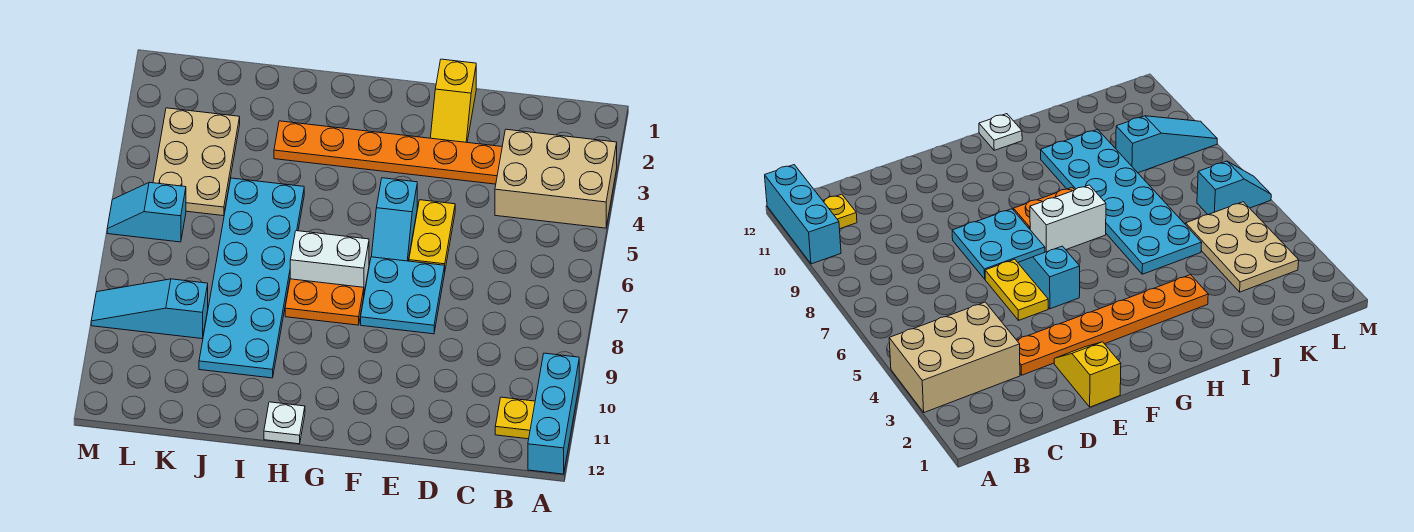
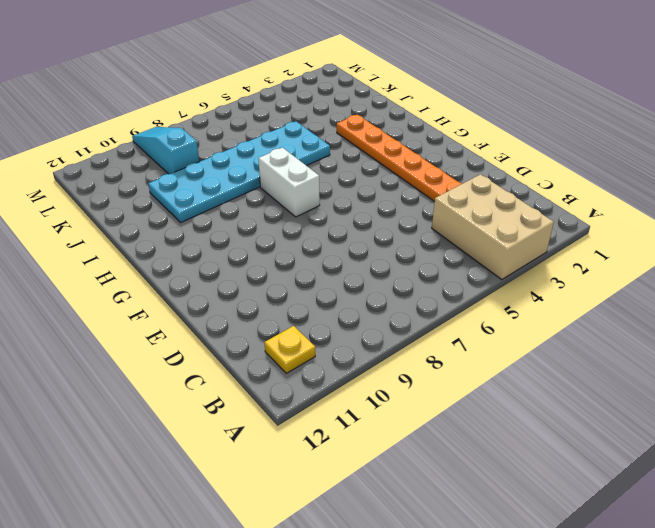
none -> cyan 1x3 brick [528,353,579,474]
none -> yellow 1x2 slope [430,59,476,142]
none -> yellow 1x2 plate [409,200,455,268]

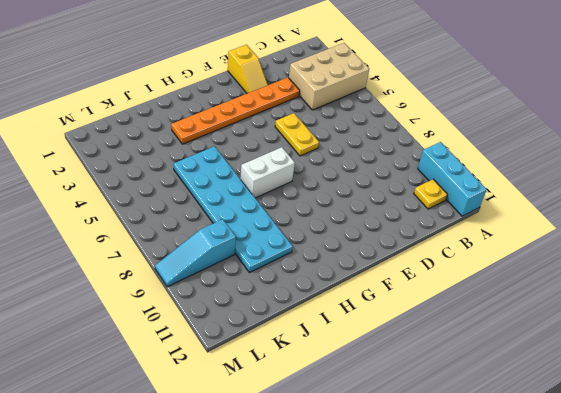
none -> cyan 2x2 plate [361,257,445,334]
none -> cyan 1x2 slope [371,178,417,261]
none -> orange 1x2 plate [285,279,364,325]

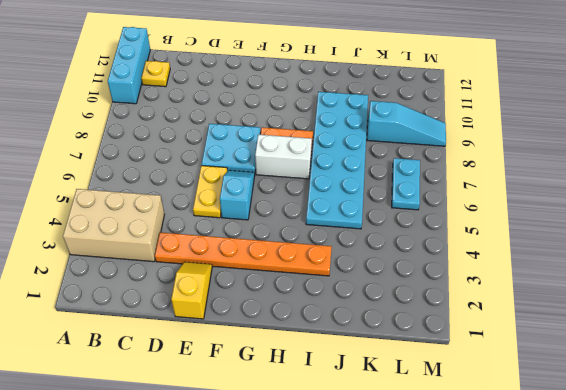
cyan 1x2 plate [392,158,420,210] -> cyan 1x2 slope [107,182,186,242]
none -> white 1x1 plate [264,402,305,444]
none -> tan 2x3 plate [153,108,240,216]

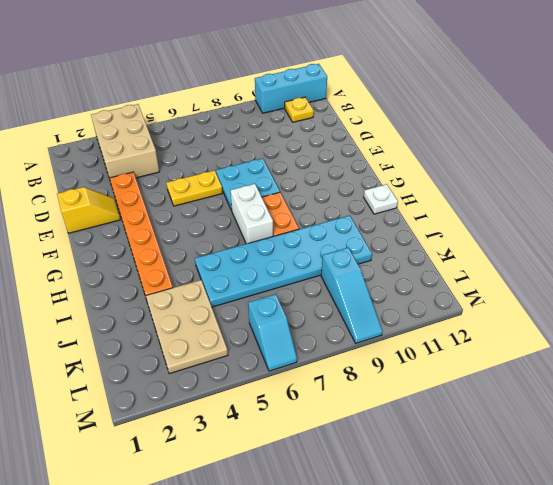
tan 2x3 plate [146,280,228,374] -> tan 2x3 plate turned to [153,108,240,216]
none -> cyan 1x2 slope [371,178,417,261]

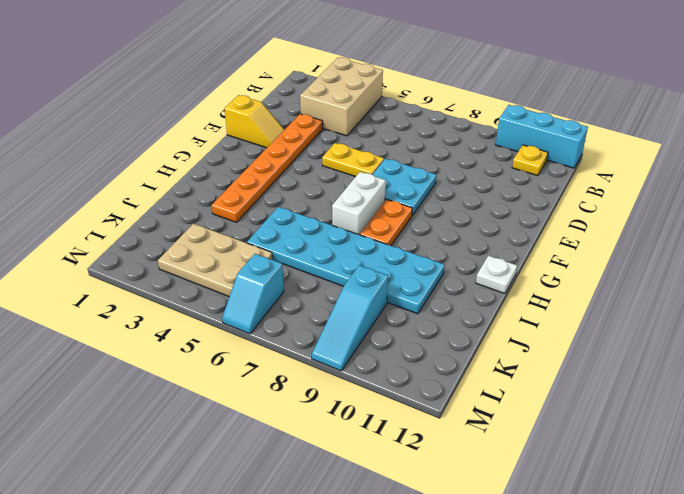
none -> cyan 1x2 slope [371,178,417,261]

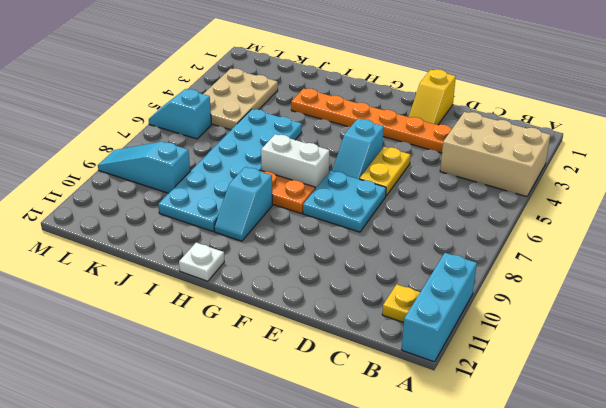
cyan 1x2 slope [214,167,273,241] -> none

